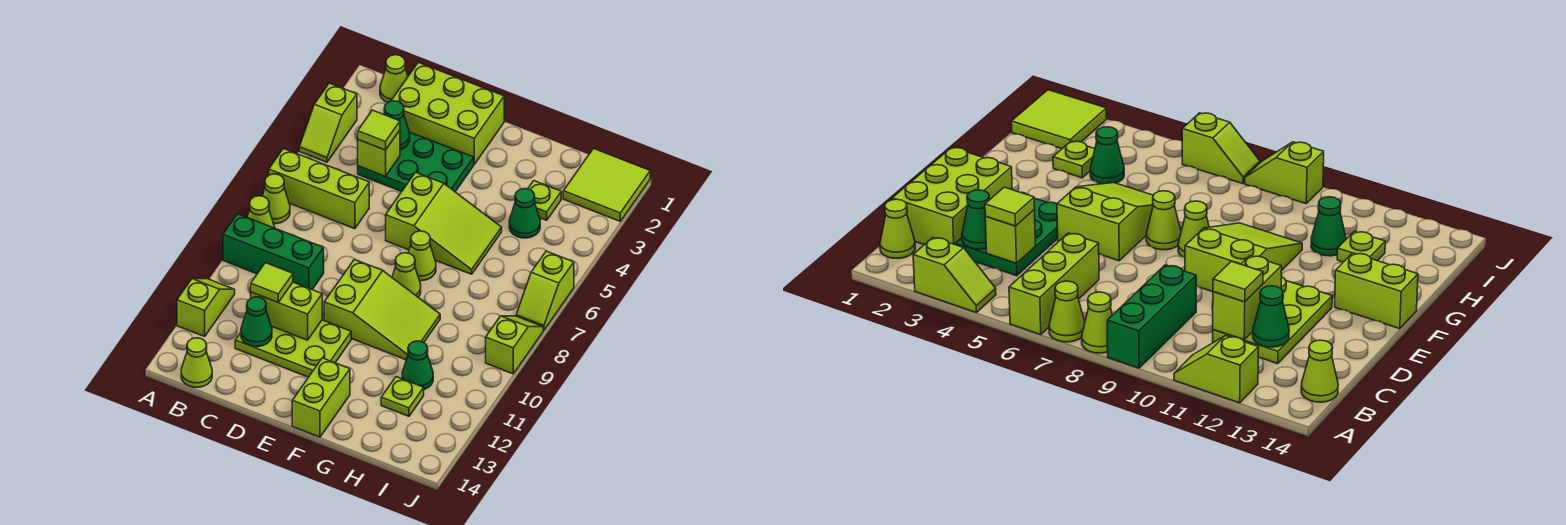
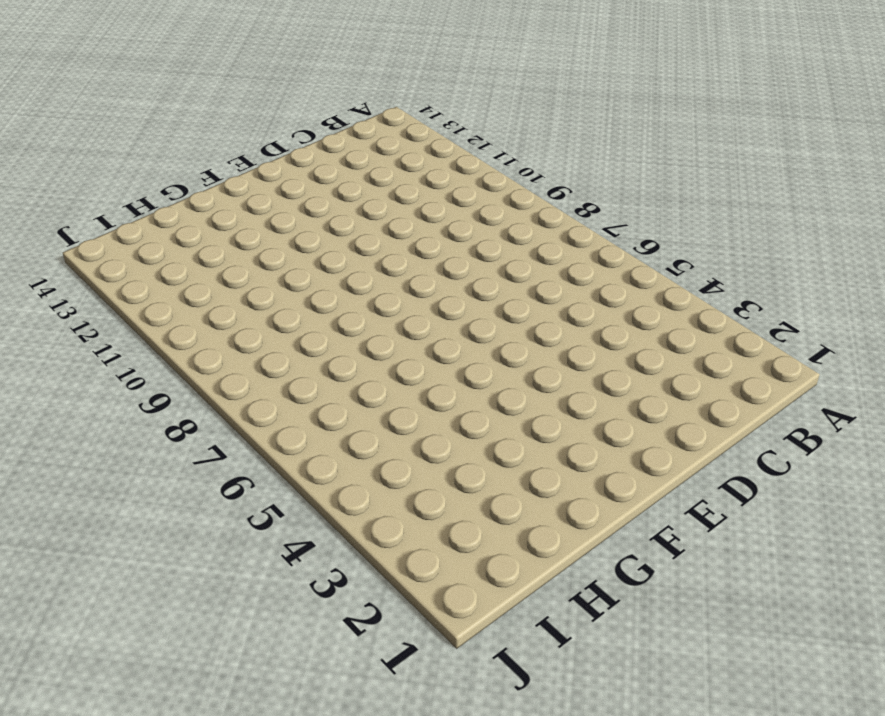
none -> lime 1x2 slope [299,83,357,162]
none -> lime 1x3 brick [269,149,369,229]
none -> lime 1x1 cone [262,174,290,224]

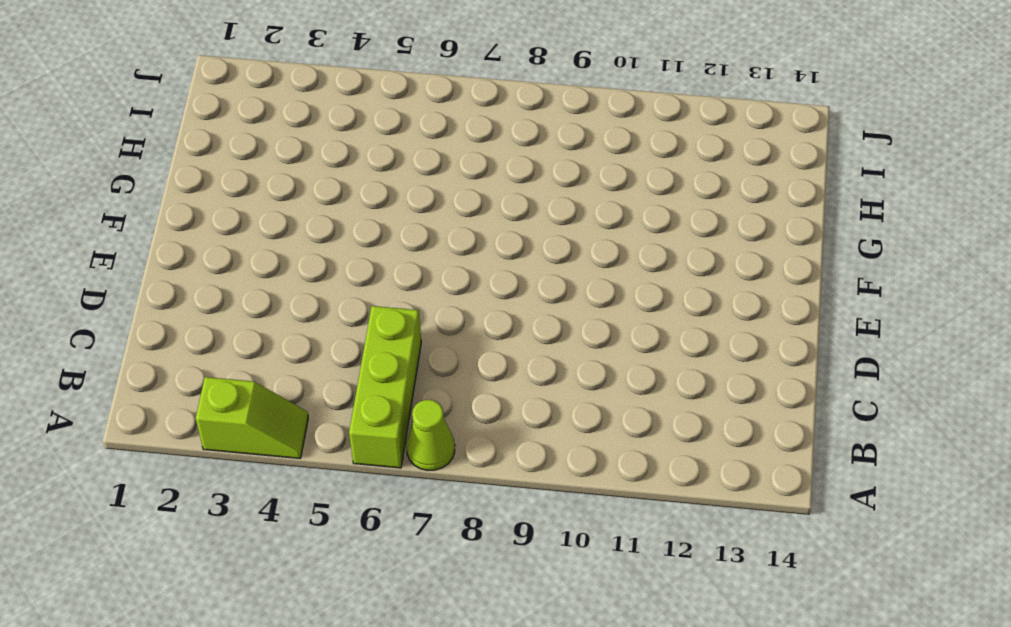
none -> lime 1x1 cone [247,196,275,228]
none -> green 1x3 brick [223,214,324,289]
none -> lime 1x2 slope [177,279,235,336]

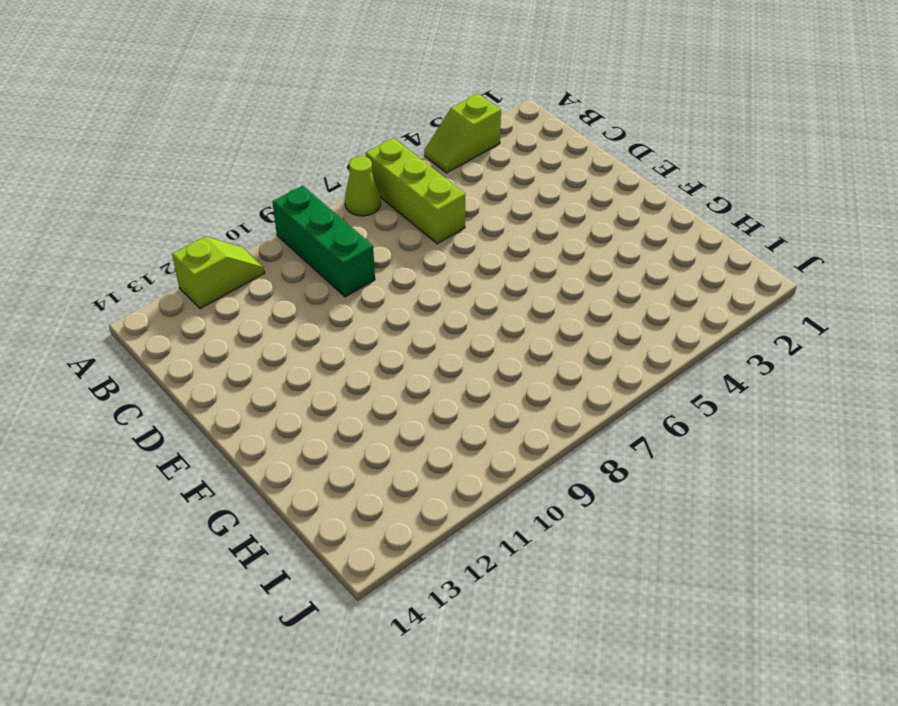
none -> lime 1x1 cone [247,196,275,228]
none -> lime 1x1 cone [380,55,408,103]
none -> lime 1x1 cone [181,338,212,387]

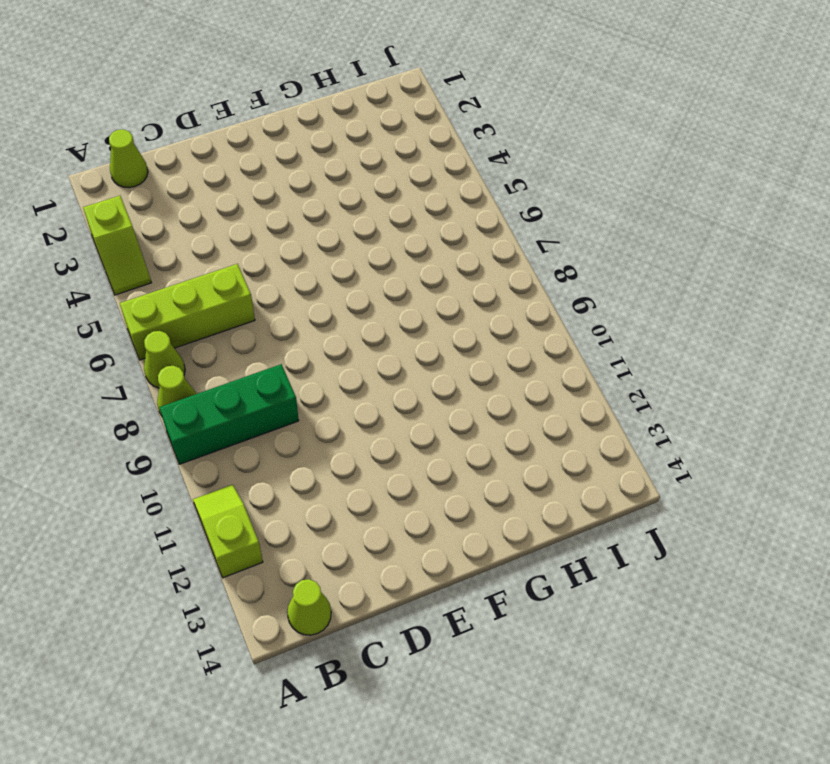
none -> lime 2x3 brick [391,62,504,164]
none -> green 2x3 plate [358,132,474,192]
none -> lime 2x3 plate [235,320,351,377]

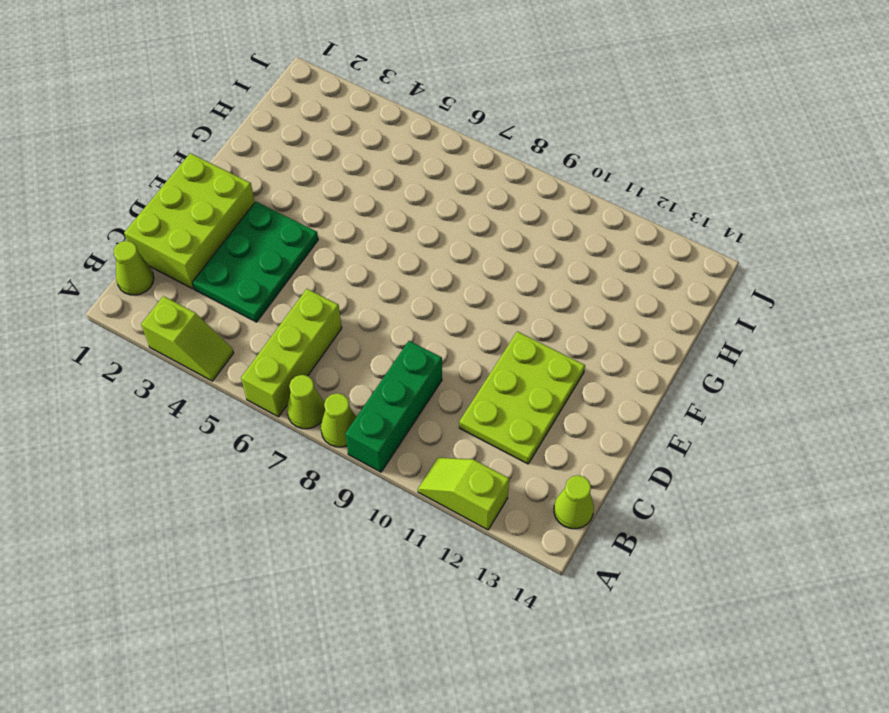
none -> lime 2x3 slope [386,172,502,274]
none -> lime 2x3 slope [324,259,440,360]
none -> lime 1x1 cone [408,231,436,281]

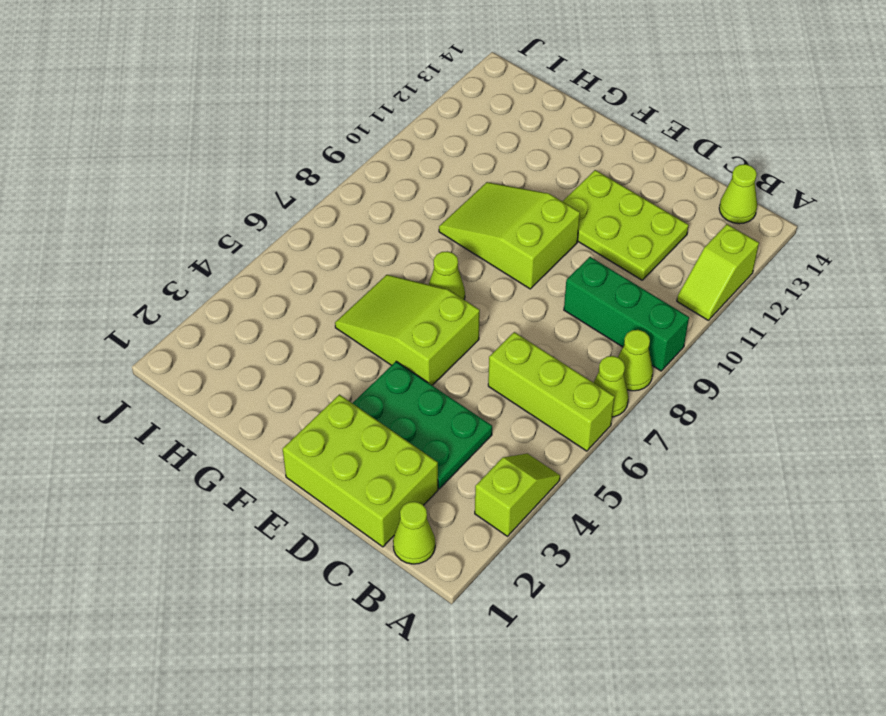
none -> lime 1x1 cone [392,253,421,297]
none -> lime 1x2 brick [292,358,350,437]
none -> lime 1x1 plate [528,181,561,220]

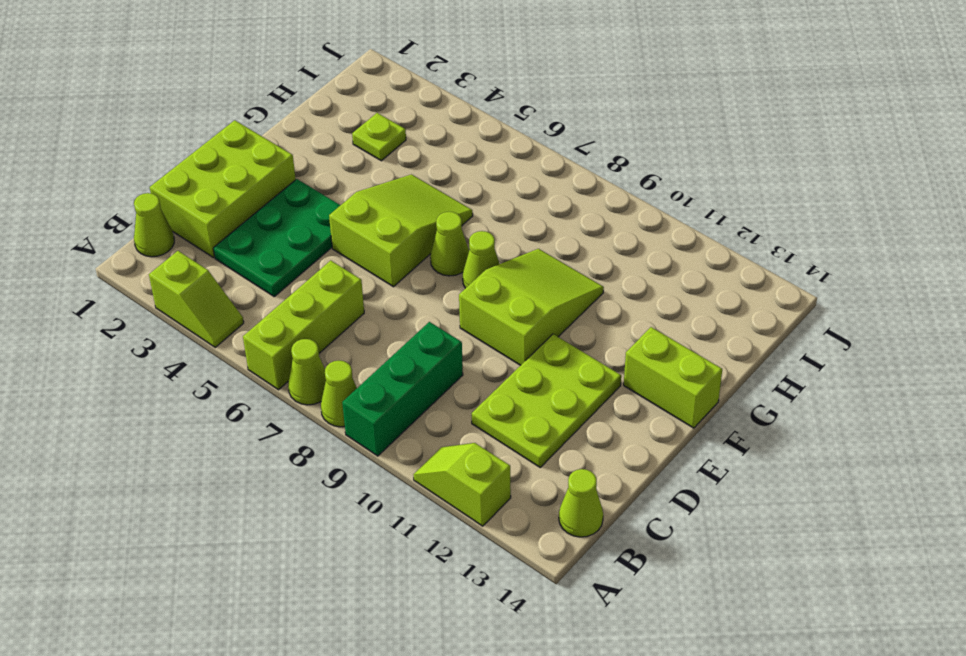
none -> green 1x1 cone [509,189,540,238]
none -> green 1x1 cone [402,341,433,390]
none -> lime 1x1 plate [381,377,424,416]

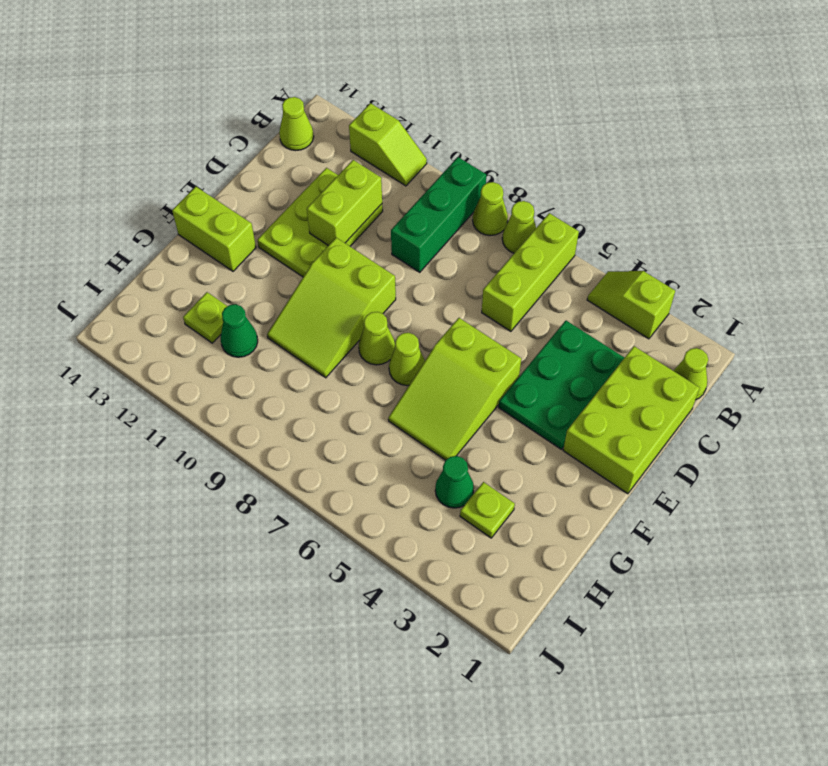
none -> lime 2x2 tile [563,149,650,221]
none -> lime 1x2 slope [516,251,574,330]
none -> lime 1x2 slope [486,316,543,374]

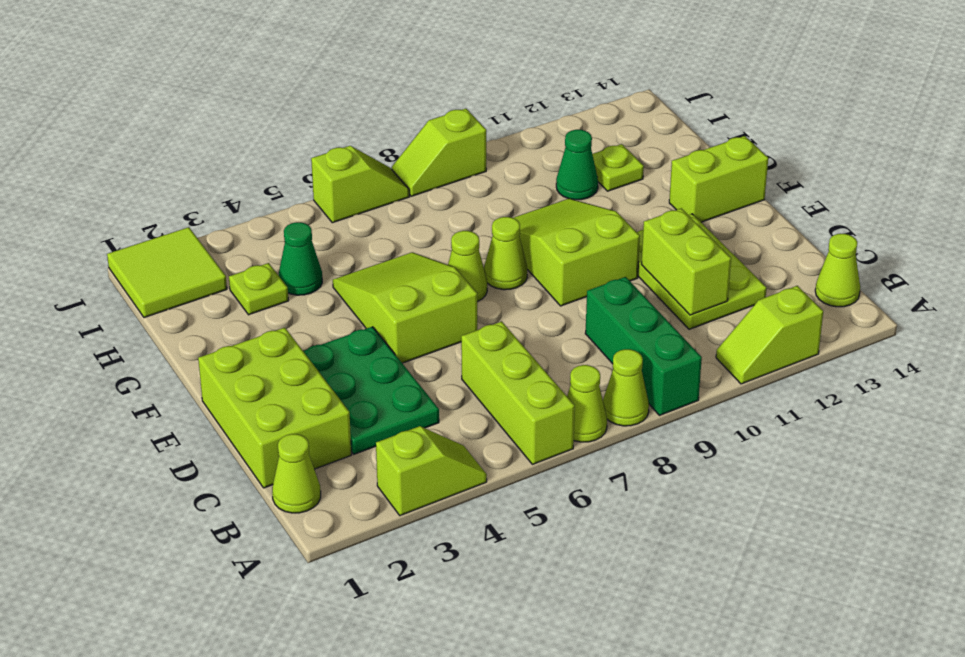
none -> green 1x1 cone [384,101,410,150]
none -> lime 1x1 brick [358,130,400,176]
none -> green 1x1 cone [241,297,272,347]

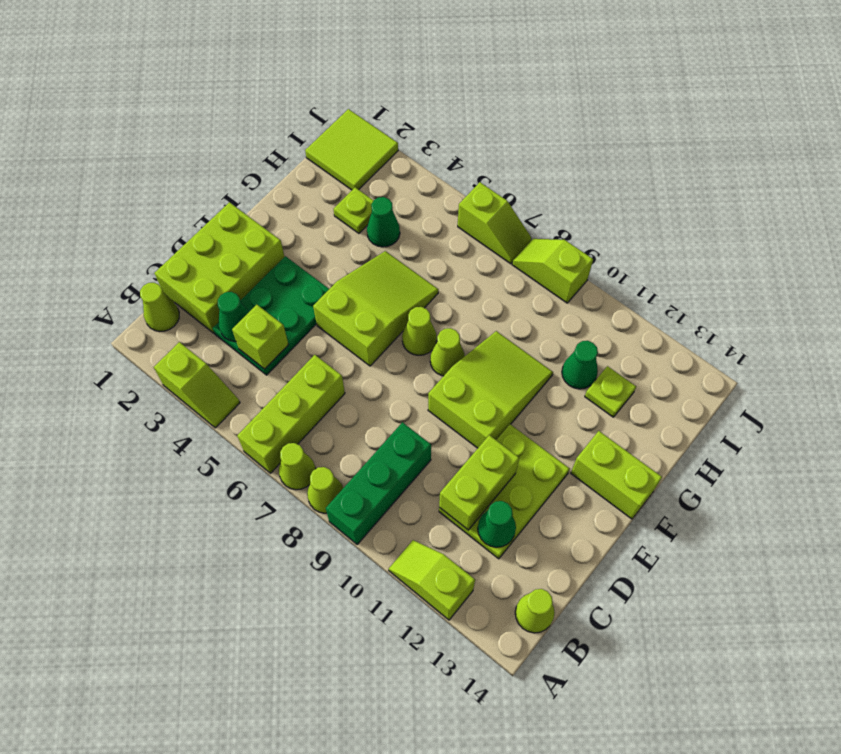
none -> lime 1x1 tile [358,110,400,150]
none -> lime 1x1 tile [251,263,293,302]

